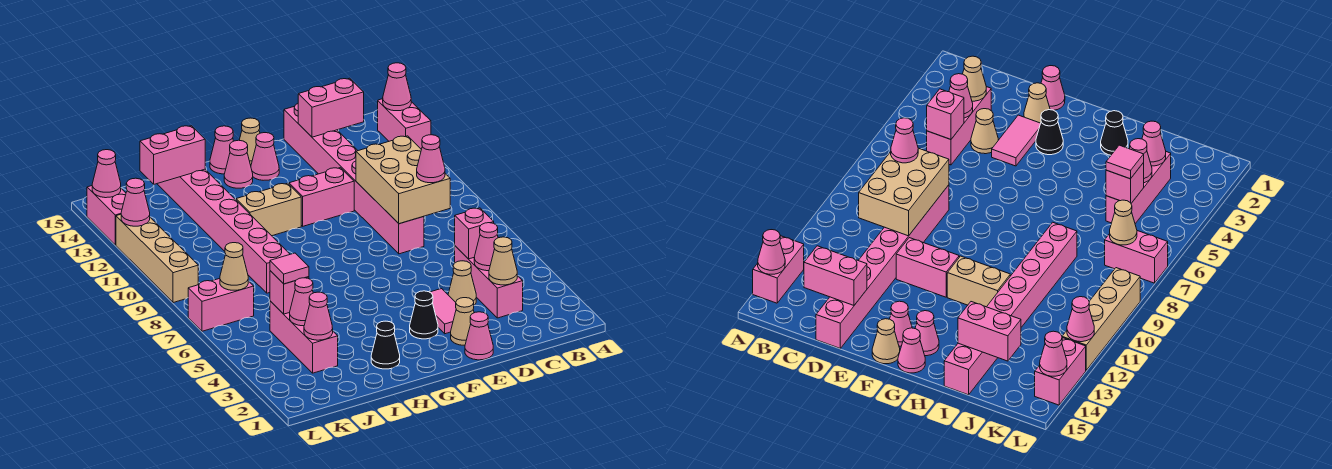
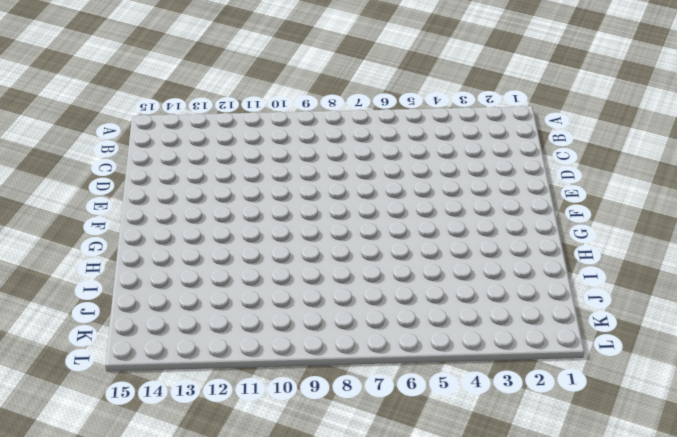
none -> pink 1x2 brick [378,99,431,149]
none -> pink 1x3 brick [455,246,523,318]
none -> tan 1x1 cone [448,261,476,305]
none -> pink 1x8 brick [284,104,424,254]

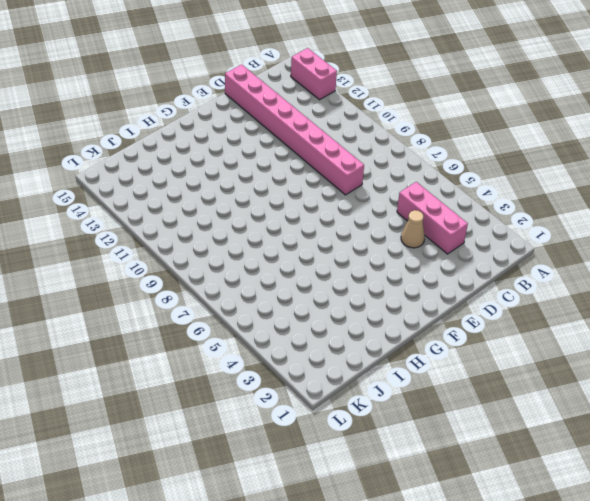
none -> pink 1x1 cone [465,312,493,360]
none -> tan 1x1 cone [451,298,474,345]
none -> pink 1x2 tile [430,289,456,334]
none -> pink 1x2 brick [289,168,354,226]

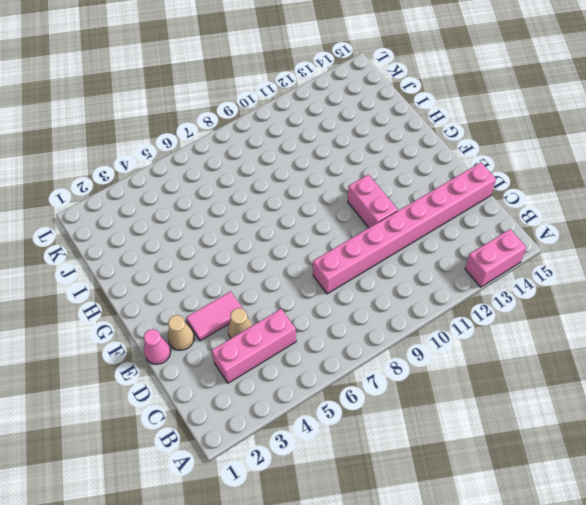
none -> black 1x1 cone [410,291,438,339]
none -> pink 1x1 cone [251,133,279,180]
none -> tan 1x1 cone [239,118,260,165]
none -> tan 1x2 brick [236,183,301,236]

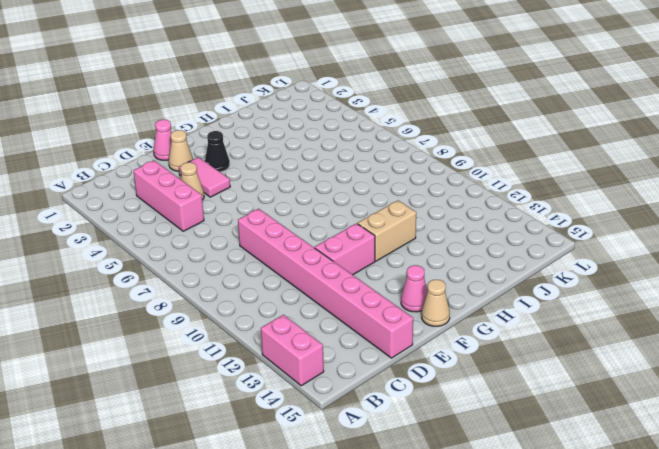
none -> pink 1x1 cone [224,140,253,188]
none -> pink 1x1 cone [210,126,233,174]
none -> black 1x1 cone [371,321,400,369]
none -> pink 1x8 brick [157,169,290,293]

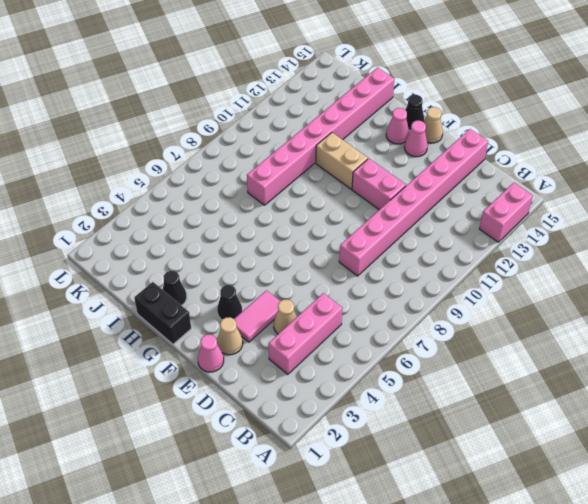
black 1x2 brick [134,282,191,344] -> none
black 1x1 cone [405,95,424,130] -> pink 1x1 cone [210,126,233,174]
none -> pink 1x3 brick [270,301,338,373]
none -> pink 1x2 brick [188,278,254,331]
none -> tan 1x4 brick [116,214,198,303]
none -> pink 1x2 brick [87,186,126,245]

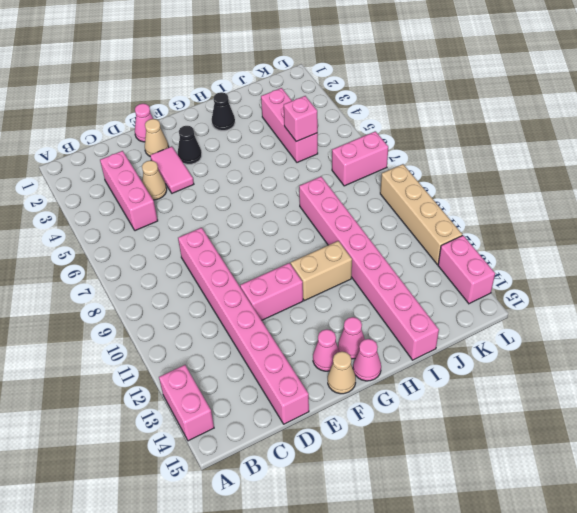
none -> pink 1x1 cone [383,63,411,111]
none -> tan 1x1 cone [489,237,517,285]
none -> pink 1x1 cone [474,223,498,271]
none -> pink 1x1 brick [455,208,494,259]

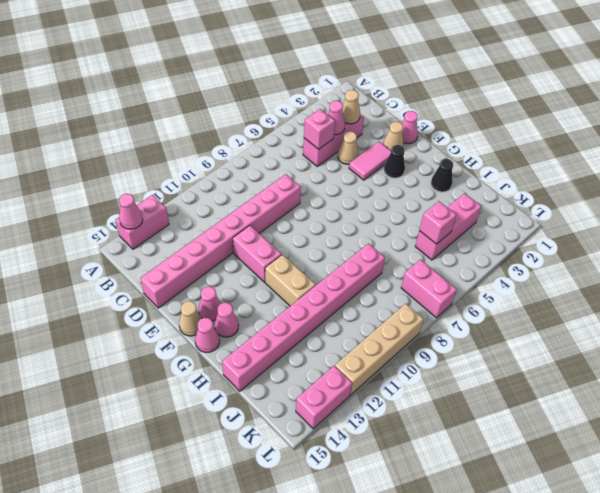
none -> tan 2x3 brick [356,136,450,224]
none -> pink 1x2 brick [298,78,364,137]
none -> pink 1x2 brick [140,126,205,184]
none -> pink 1x1 cone [304,292,333,340]

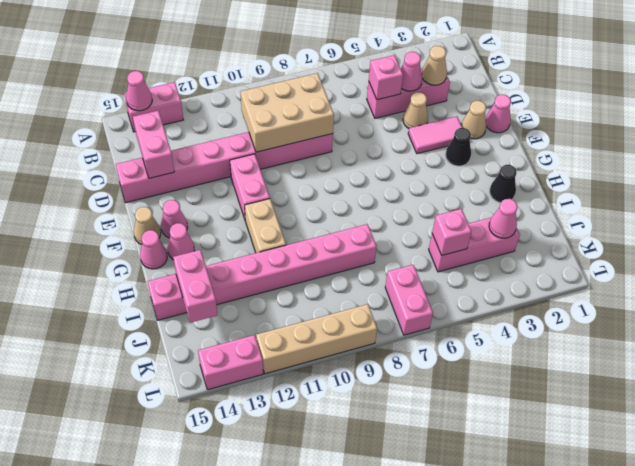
none -> pink 1x1 cone [290,278,313,326]
none -> tan 1x1 cone [220,243,248,290]
none -> pink 1x1 cone [121,178,150,226]
none -> pink 1x1 cone [92,150,121,198]

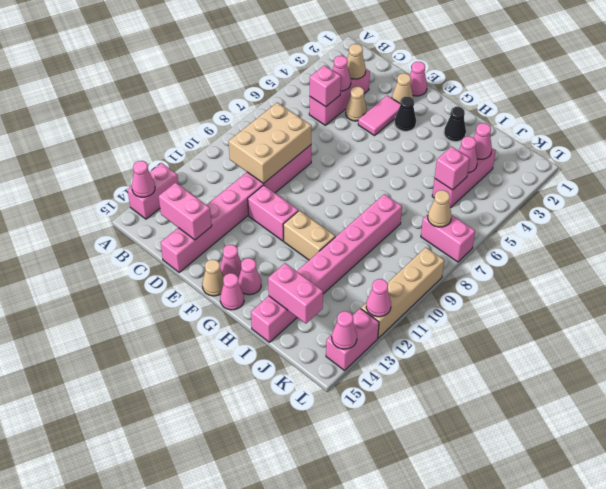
none -> pink 1x1 cone [417,135,445,183]
none -> pink 1x1 tile [270,253,309,284]

